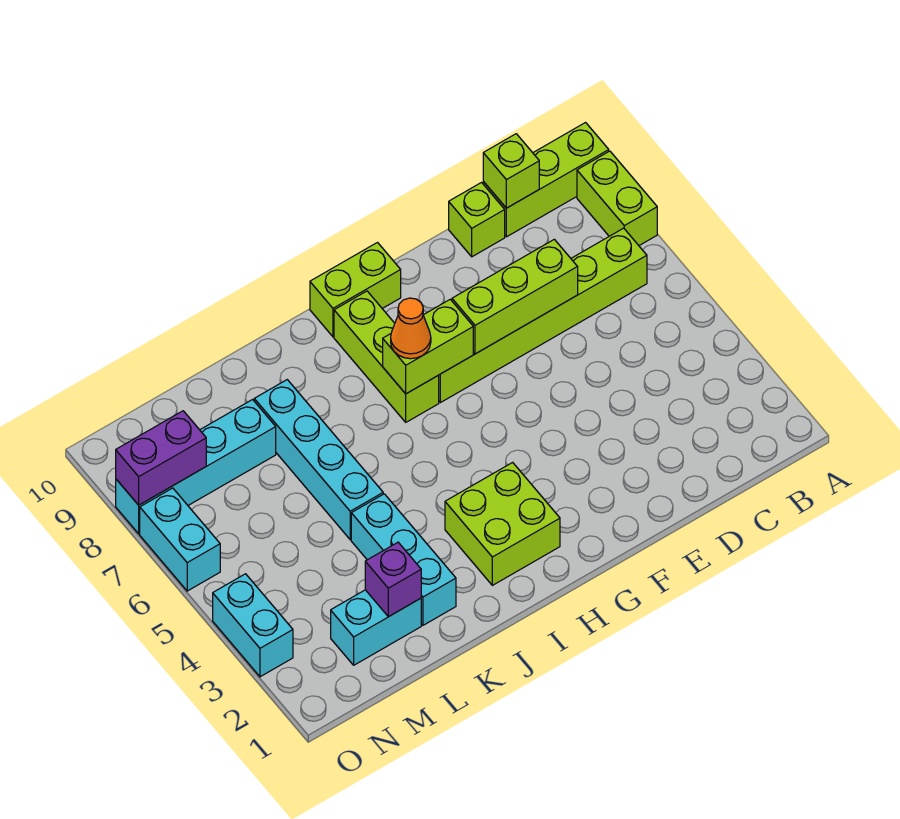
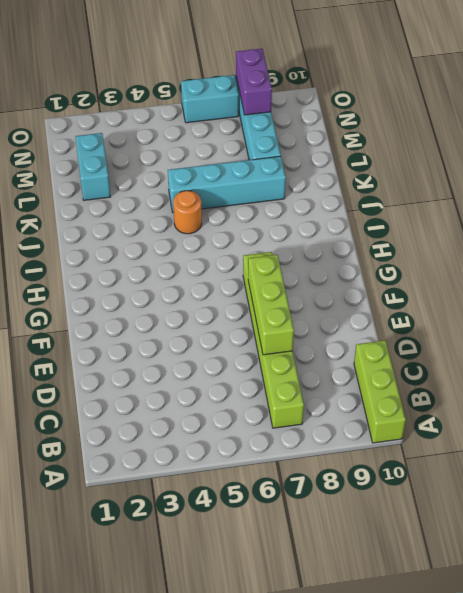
orange 1x1 round brick [173,191,202,234] -> none
none -> lime 1x2 brick [577,151,657,245]
none -> lime 1x1 brick [449,183,505,257]
none -> lime 1x2 brick [310,243,401,337]

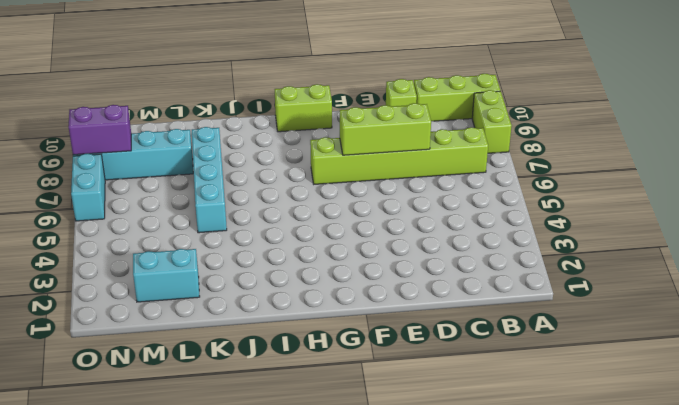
none -> lime 2x2 brick [445,462,560,585]
none -> lime 1x3 brick [334,291,439,422]
none -> cyan 1x3 brick [351,494,456,625]

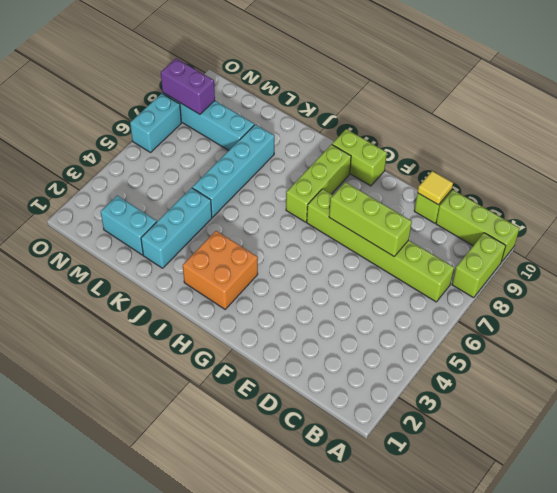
yellow 1x1 tile [418,171,453,205] -> none
orange 2x2 brick [183,231,258,309] -> lime 2x2 brick [445,462,560,585]
none -> cyan 1x2 brick [213,574,293,677]
none -> lime 1x1 brick [483,134,539,208]
none -> lime 1x2 brick [383,299,473,394]

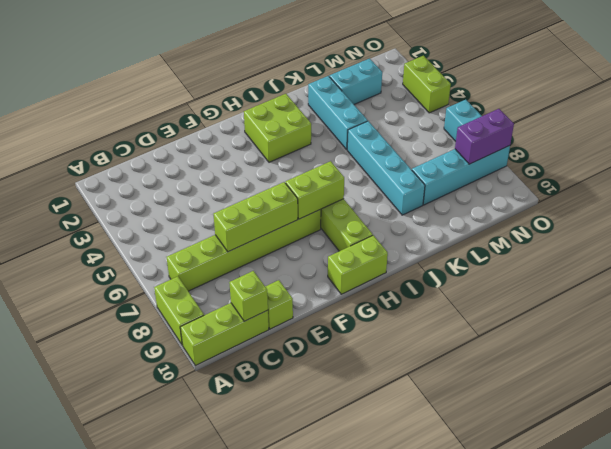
lime 1x2 brick [403,56,451,113] -> cyan 1x2 brick [213,574,293,677]
none -> purple 1x1 brick [365,542,421,617]
none -> orange 1x1 cone [391,298,431,359]

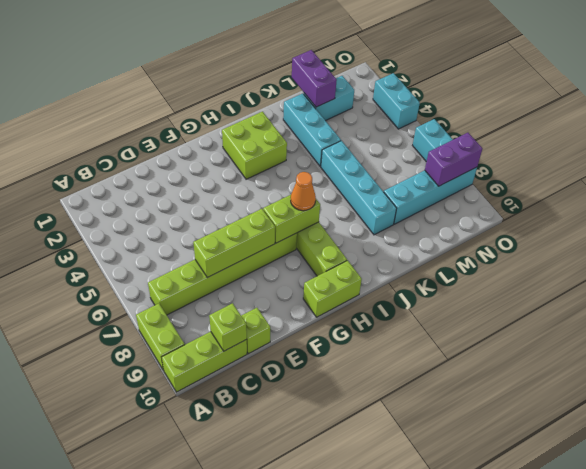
purple 1x2 brick [292,50,337,107] -> purple 1x1 brick [365,542,421,617]

